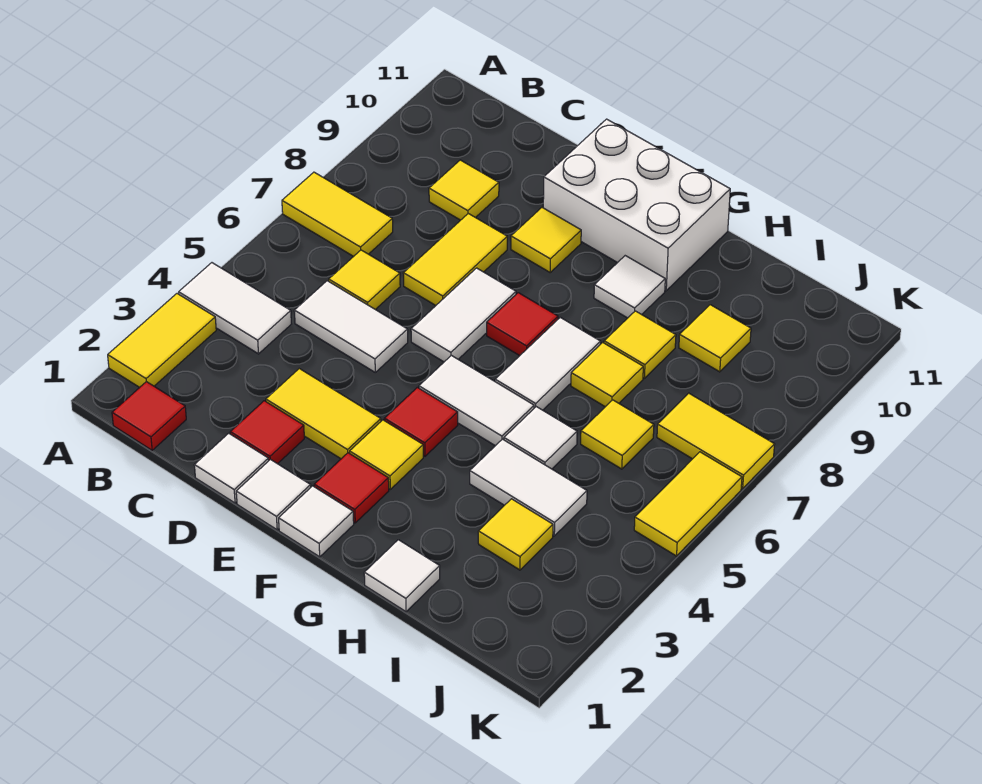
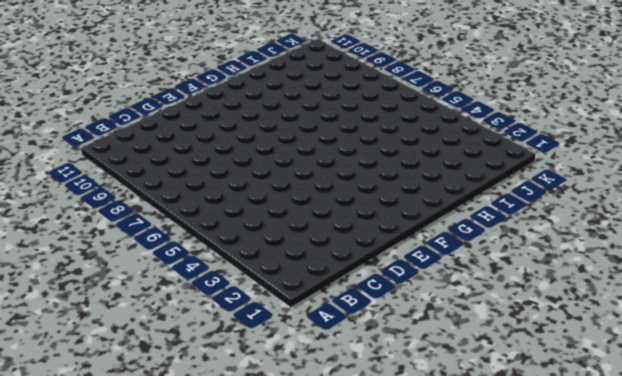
none -> yellow 1x2 tile [108,294,216,387]
none -> white 1x2 tile [179,263,291,354]
none -> yellow 1x2 tile [282,172,393,257]
none -> red 1x1 tile [112,382,186,450]

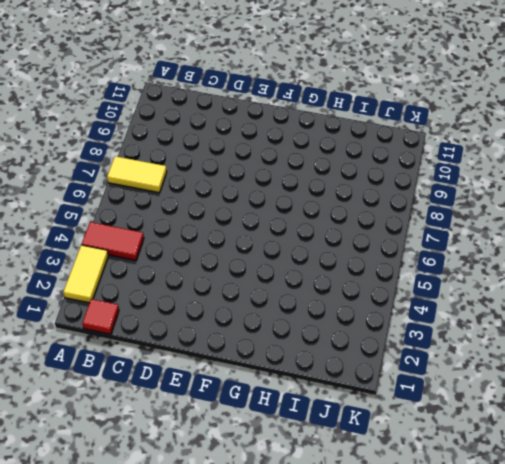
red 1x2 tile [82,222,144,260] -> white 1x2 tile [179,263,291,354]
none -> white 1x2 tile [294,281,408,372]
none -> yellow 1x1 tile [329,250,400,310]
none -> yellow 1x1 tile [429,160,499,220]
none -> white 1x1 tile [194,433,269,503]

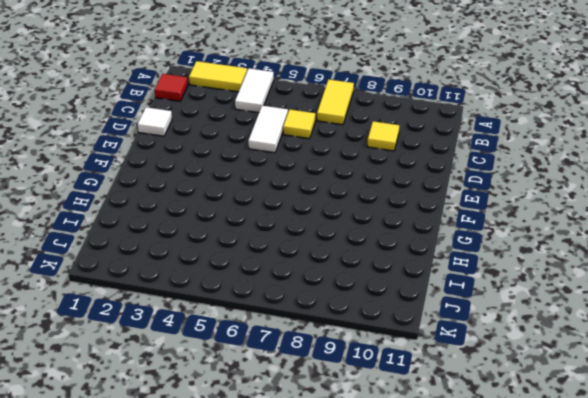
none -> red 1x1 tile [230,401,304,464]
none -> yellow 1x2 tile [266,369,381,459]
none -> yellow 1x2 tile [403,214,507,305]
none -> white 1x1 tile [236,459,311,530]

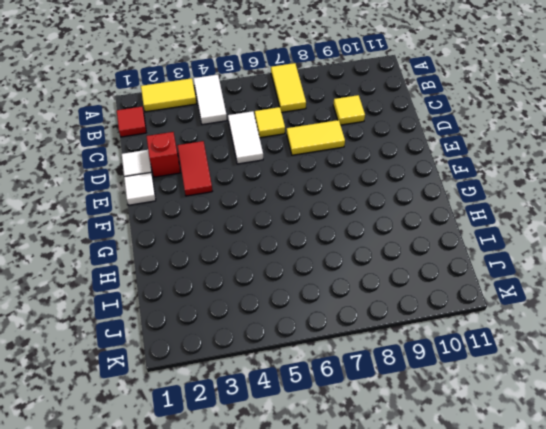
red 1x1 brick [146,132,180,177] -> red 1x1 tile [230,401,304,464]
red 1x2 tile [177,141,212,196] -> yellow 1x2 tile [266,369,381,459]
none -> white 1x2 tile [411,268,516,362]
none -> yellow 1x1 tile [511,208,581,272]
none -> white 2x3 brick [543,119,730,291]
none -> white 1x1 tile [279,486,354,557]

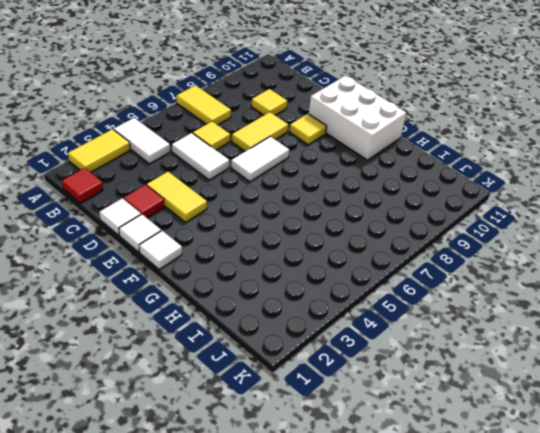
none -> red 1x1 tile [314,453,389,523]
none -> yellow 1x1 tile [350,420,423,489]
none -> red 1x1 tile [384,387,458,456]
none -> white 1x2 tile [419,355,534,446]

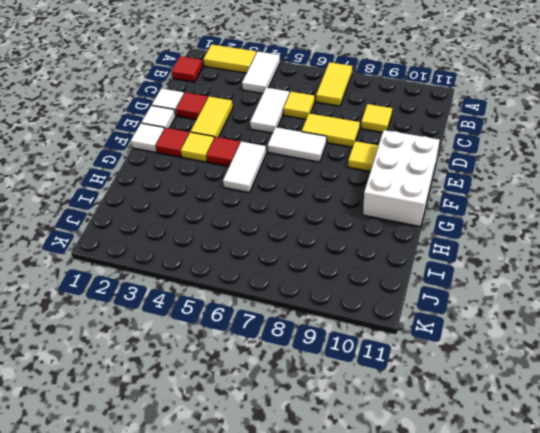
none -> red 1x1 tile [487,293,558,356]
none -> white 1x2 tile [495,317,601,410]
none -> white 1x1 tile [594,256,665,318]
none -> white 1x1 tile [364,540,440,612]

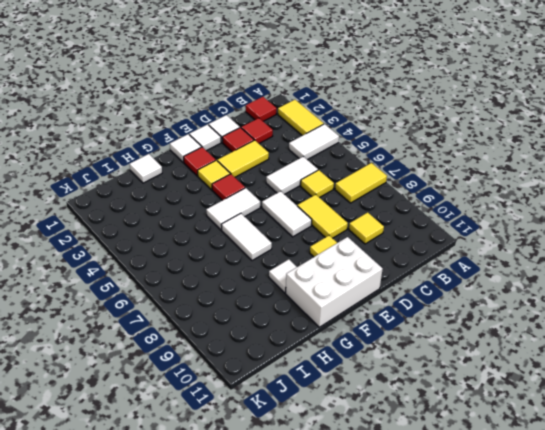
red 1x1 tile [241,118,273,143] -> red 1x1 tile moved to [487,293,558,356]
none -> white 1x2 tile [470,439,587,536]
none -> white 1x1 tile [504,407,577,469]
none -> yellow 1x1 tile [571,342,643,407]
none -> yellow 1x1 tile [604,311,676,378]

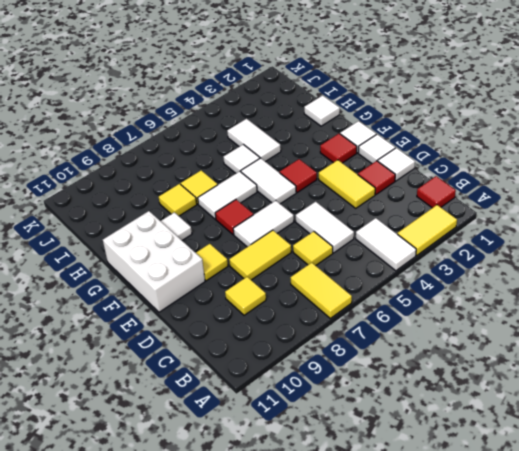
none -> yellow 1x1 tile [350,420,423,489]
none -> yellow 1x1 tile [478,499,553,570]
none -> yellow 1x1 tile [581,400,654,469]
none -> yellow 1x1 tile [679,305,751,372]

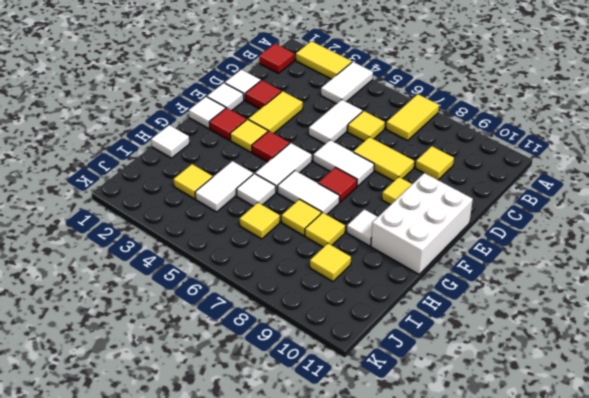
none -> yellow 1x2 tile [657,393,775,489]
none -> yellow 1x2 tile [634,452,742,556]

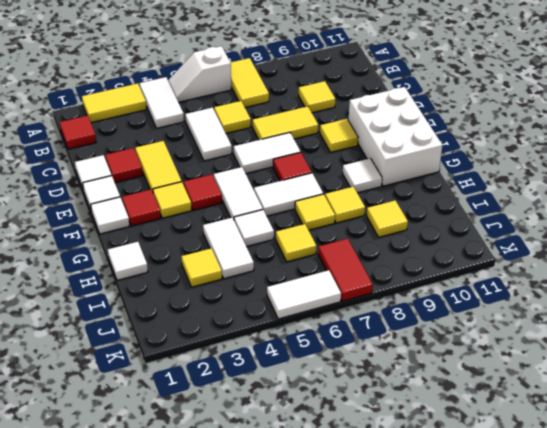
white 1x2 slope [168,46,231,102] -> none
red 1x2 tile [318,238,373,301] -> yellow 1x2 tile [657,393,775,489]
white 1x2 tile [267,270,341,319] -> yellow 1x2 tile [634,452,742,556]

